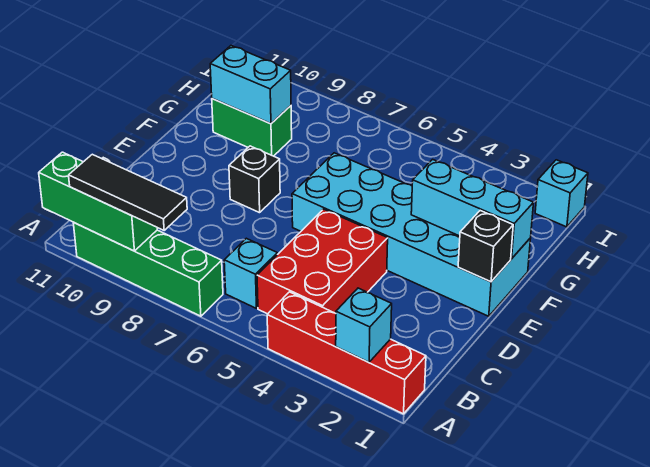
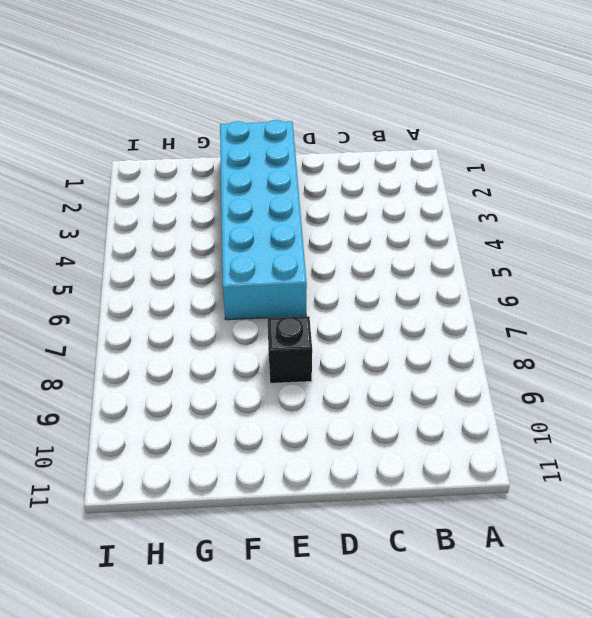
none -> red 1x4 brick [267,292,426,414]
none -> green 1x4 brick [73,223,223,316]
none -> red 2x3 brick [257,209,388,314]

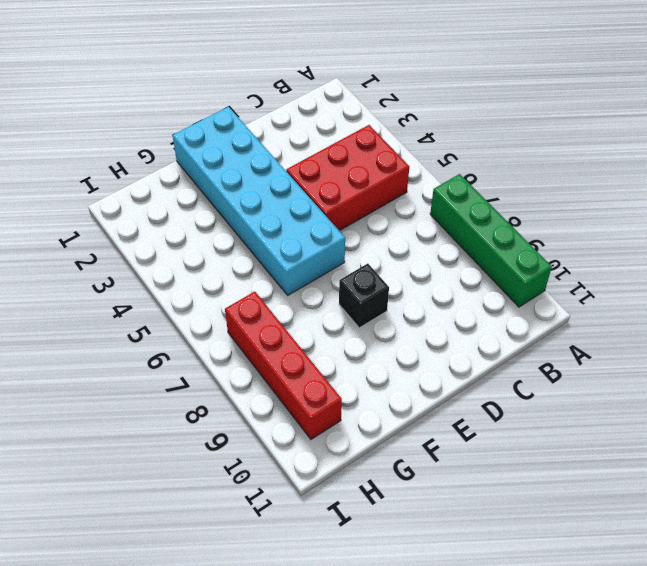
red 1x4 brick [225,292,342,439] -> red 1x4 brick moved to [267,292,426,414]
none -> cyan 1x1 brick [224,238,277,308]
none -> green 1x2 brick [212,99,292,156]
none -> cyan 1x1 brick [535,160,588,227]

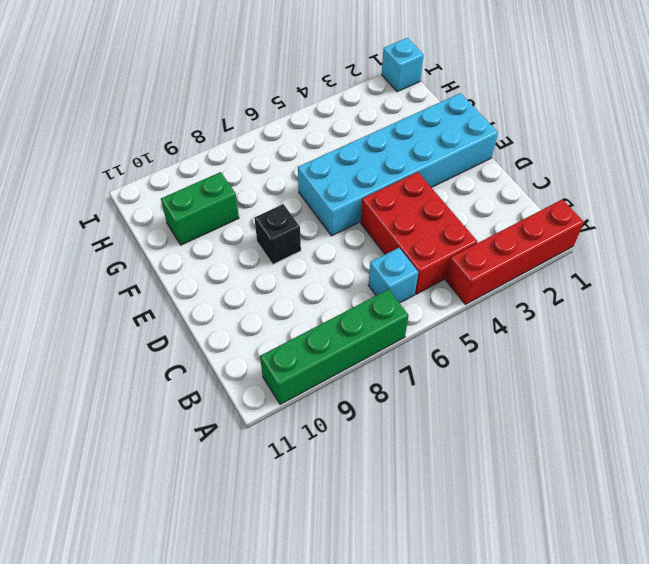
none -> cyan 1x1 brick [336,288,392,362]
none -> green 1x3 brick [39,152,157,251]
none -> black 1x1 brick [458,211,513,282]

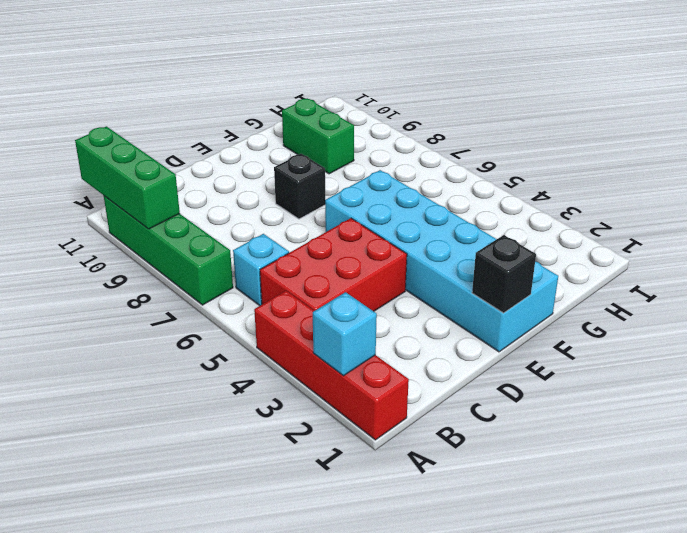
none -> cyan 1x1 brick [535,160,588,227]
none -> cyan 1x3 brick [411,159,534,259]
none -> cyan 1x2 brick [210,46,291,124]

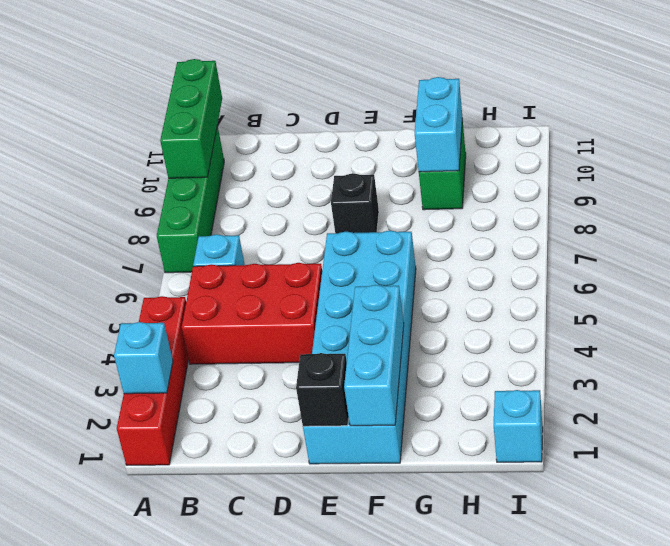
none -> black 1x3 tile [69,154,187,230]

